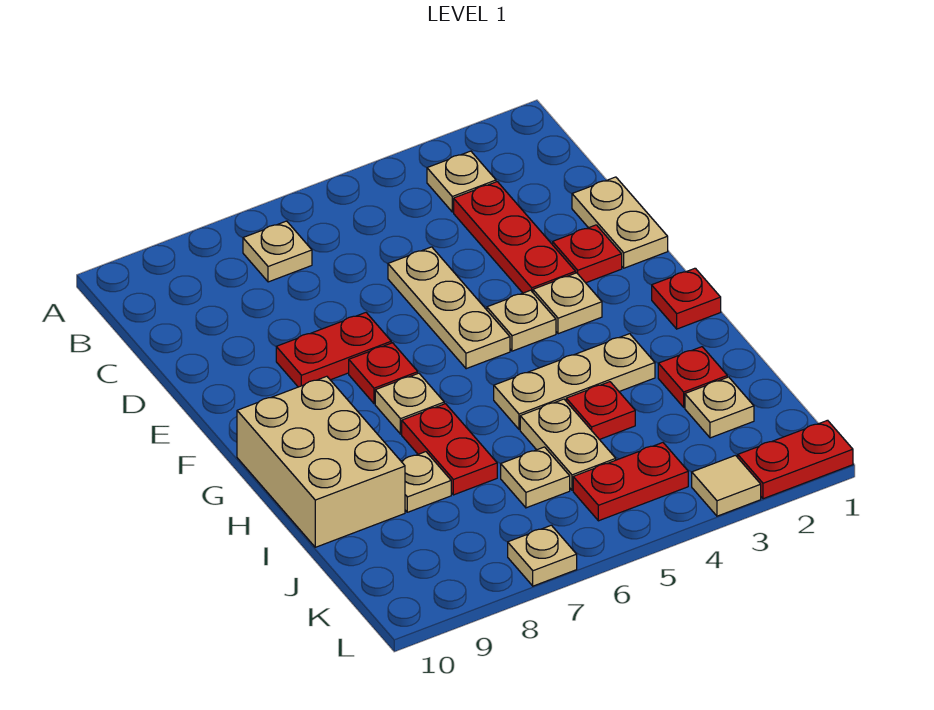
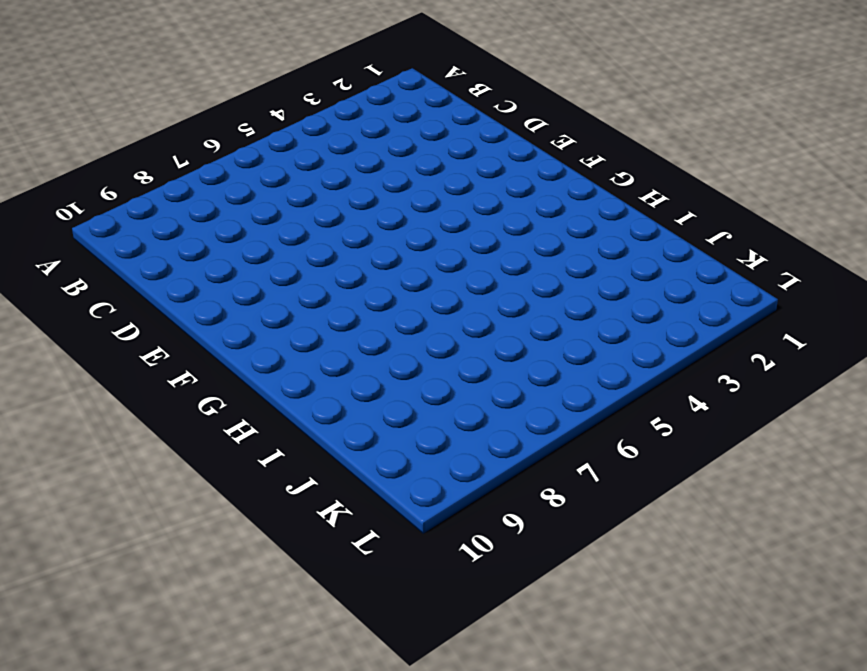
none -> tan 1x1 plate [427,151,496,212]
none -> tan 1x1 plate [243,221,312,282]
none -> red 1x3 plate [454,182,576,293]

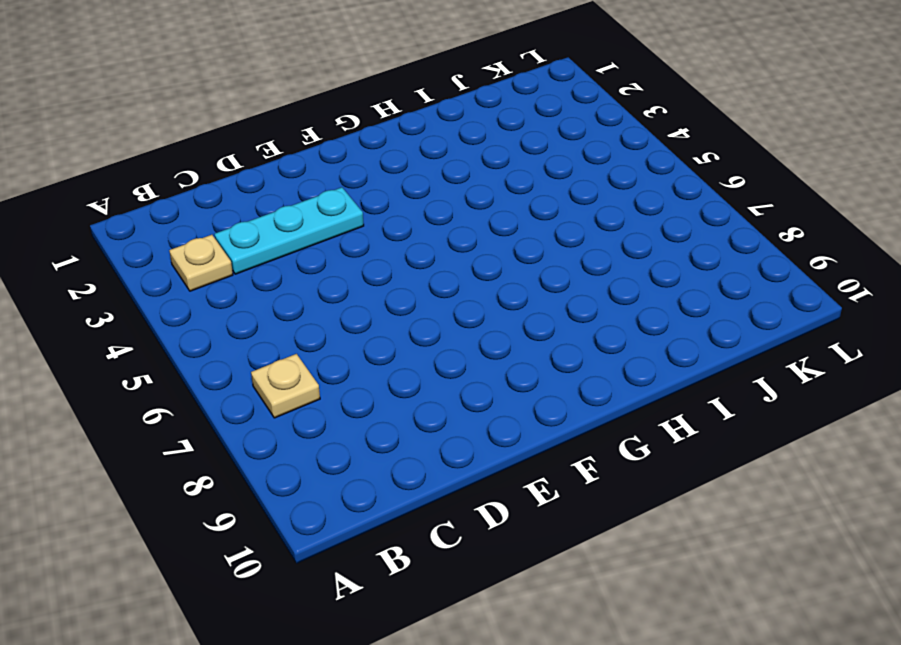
cyan 1x3 plate [214,187,364,274] -> red 1x3 plate [454,182,576,293]
none -> tan 1x2 plate [572,177,668,268]
none -> tan 1x3 plate [388,247,510,369]
none -> red 1x1 plate [553,225,622,283]

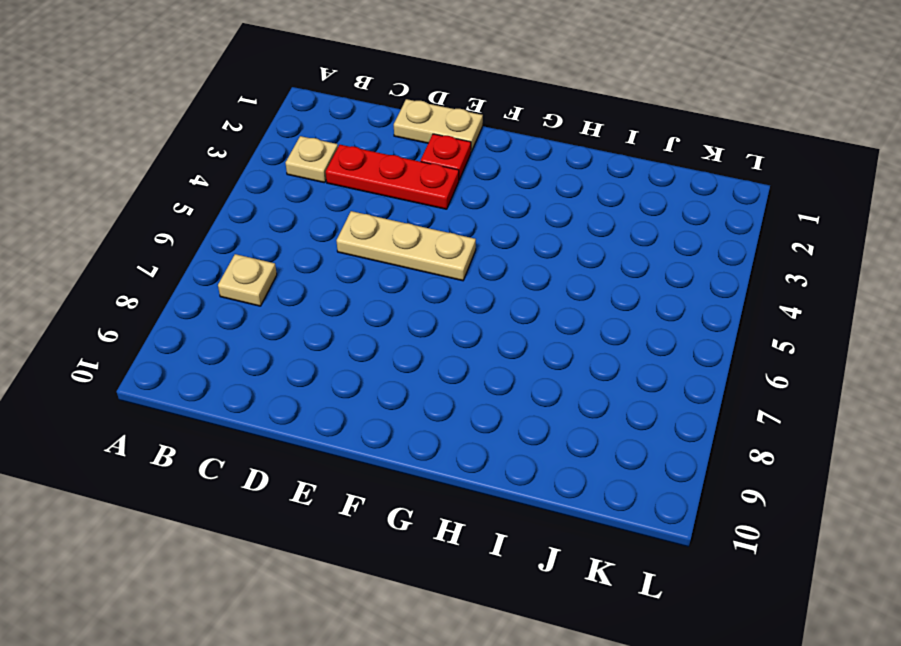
none -> red 1x2 plate [276,313,391,387]
none -> tan 1x1 plate [533,273,602,334]
none -> tan 1x1 plate [487,290,556,351]

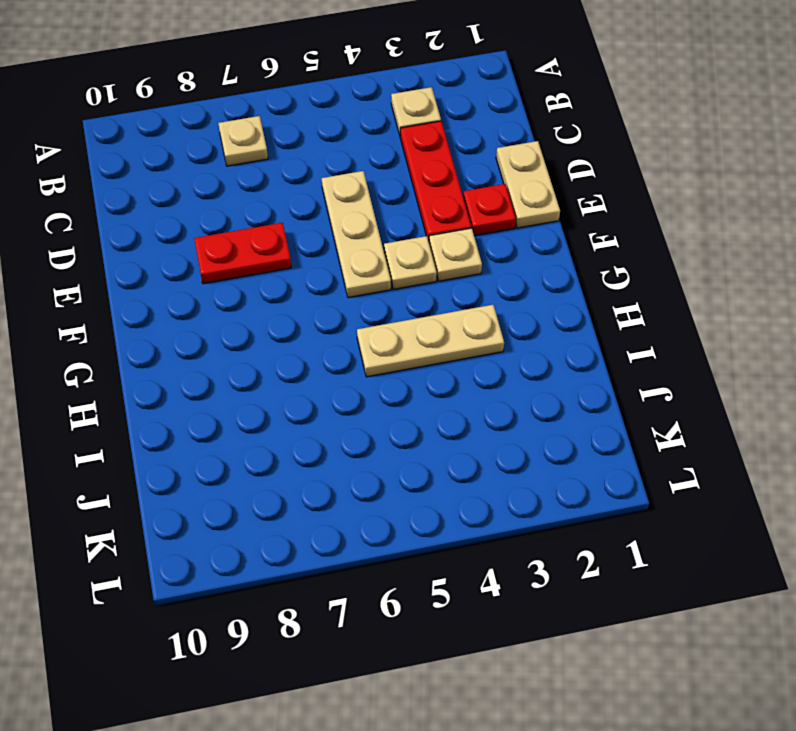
none -> red 1x1 plate [349,343,418,404]
none -> red 1x1 plate [652,268,721,329]
none -> tan 1x1 plate [375,373,444,434]

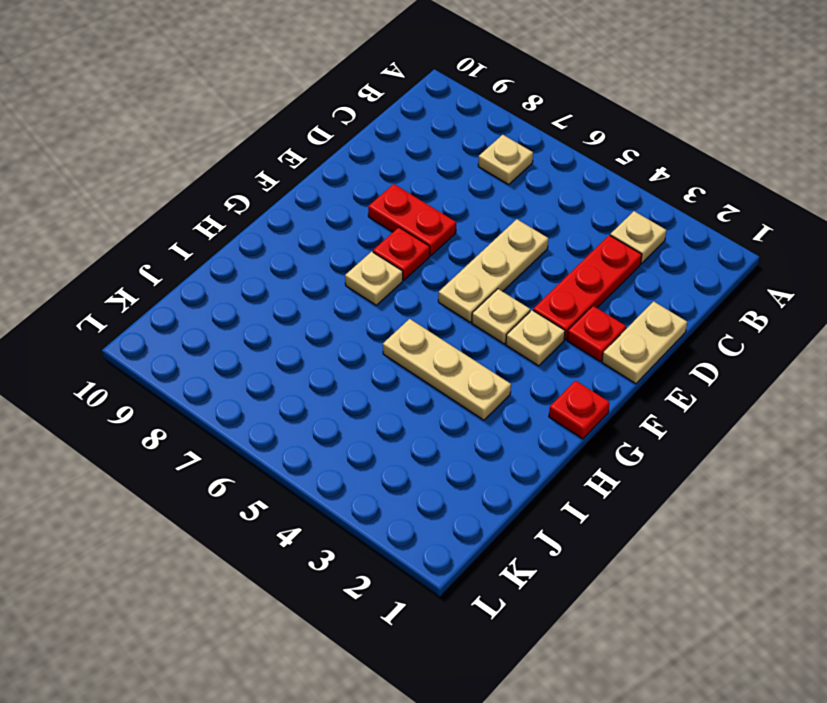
none -> tan 2x3 brick [237,376,405,547]
none -> red 1x2 plate [402,404,497,495]
none -> red 1x1 plate [658,347,727,407]

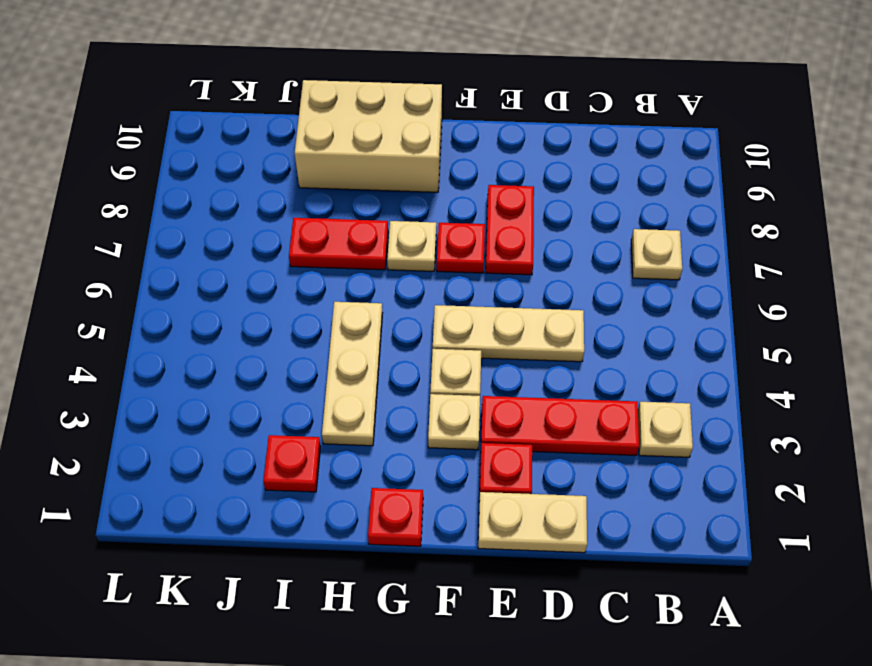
none -> red 1x1 plate [566,382,635,440]
none -> tan 1x2 plate [520,399,616,490]
none -> tan 1x1 plate [401,452,451,512]

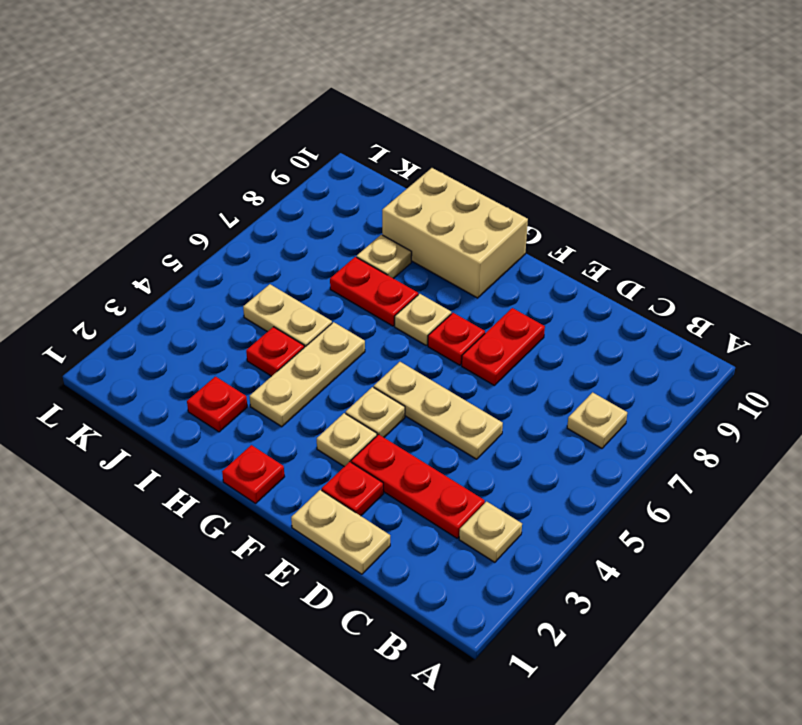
none -> tan 1x1 plate [685,377,754,438]
none -> tan 1x1 plate [501,447,570,508]
none -> red 1x2 plate [573,443,688,521]

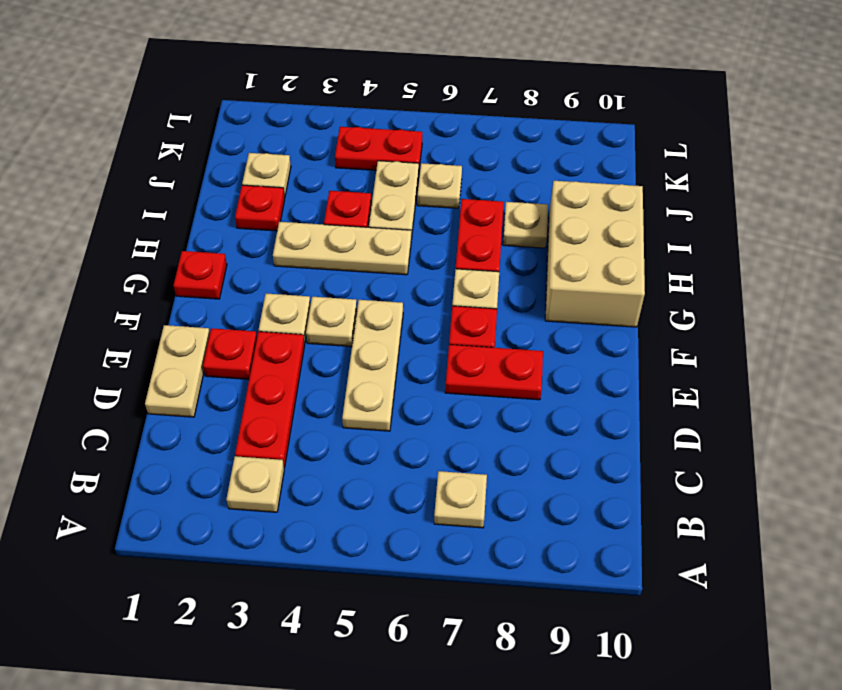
none -> red 1x2 plate [738,420,853,499]
none -> tan 1x1 tile [692,455,761,516]
none -> tan 1x1 plate [508,525,577,586]

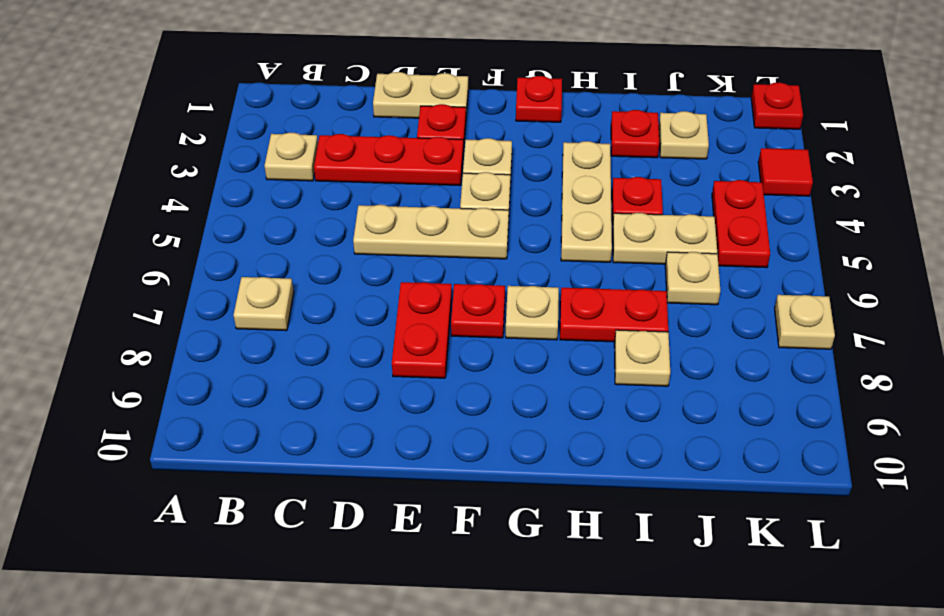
red 1x1 plate [751,83,803,129] -> red 1x2 plate [738,420,853,499]
red 1x1 tile [758,148,813,196] -> tan 1x1 tile [692,455,761,516]
none -> tan 2x3 brick [237,376,405,547]

